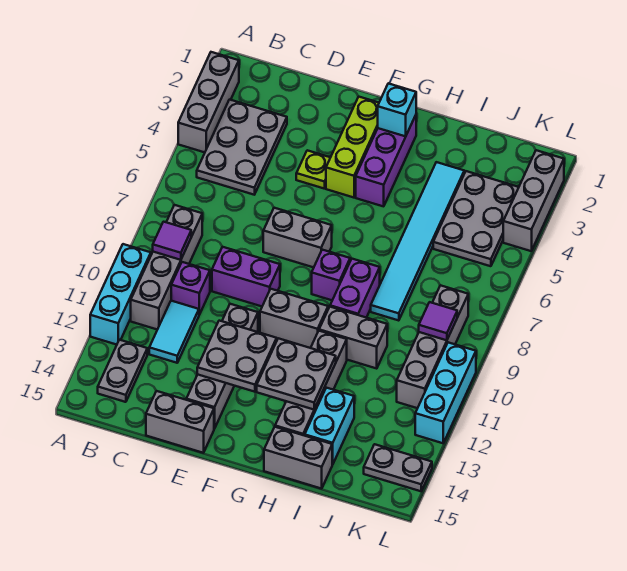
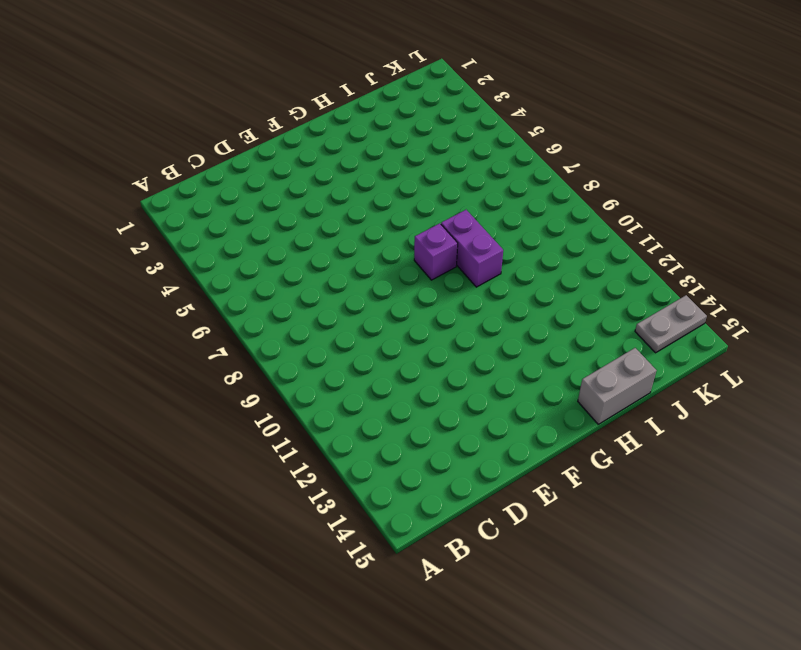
none -> grey 1x3 brick [178,52,239,152]
none -> cyan 1x3 brick [90,244,151,345]
none -> grey 2x3 plate [197,100,287,195]
none -> grey 1x4 brick [131,205,202,330]

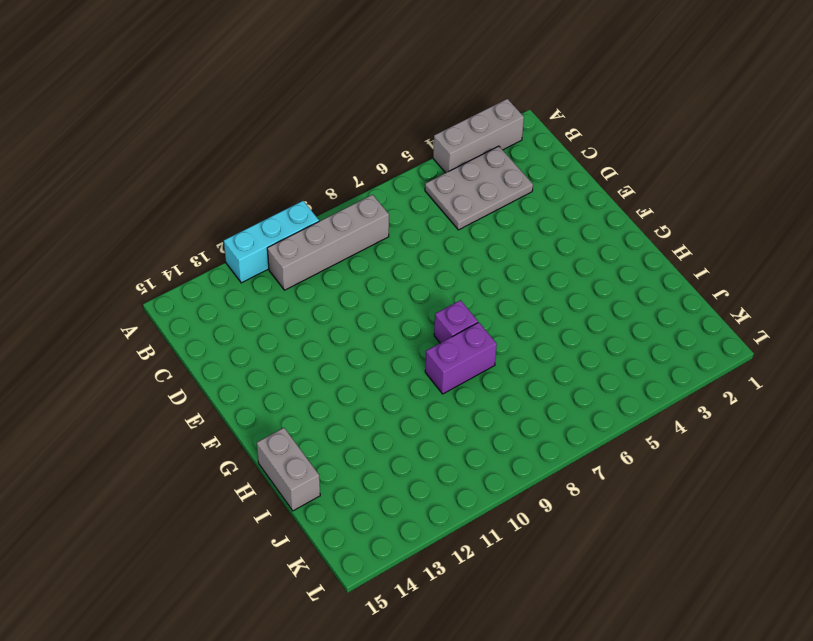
none -> grey 1x2 plate [98,340,147,402]
none -> purple 1x1 brick [171,262,210,315]
none -> cyan 1x2 tile [149,301,199,363]
none -> purple 1x2 brick [212,247,280,306]

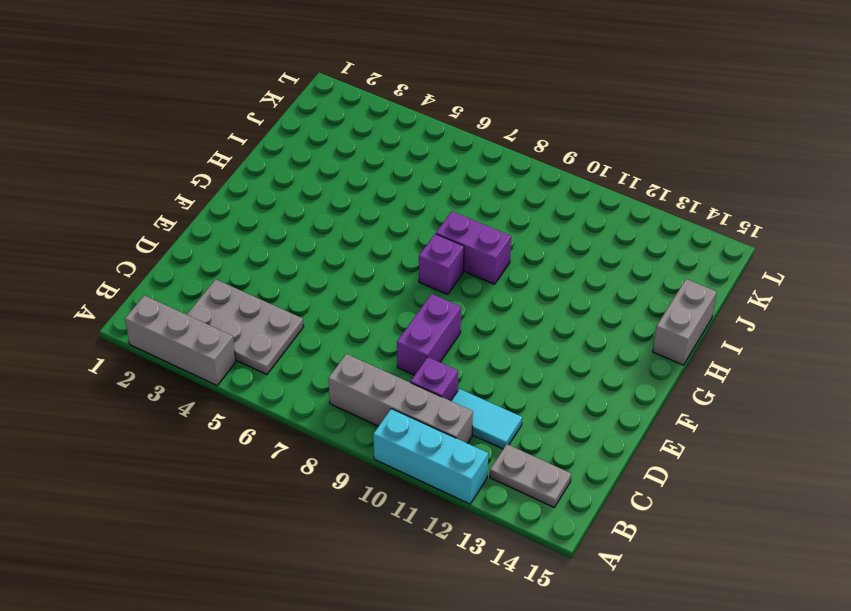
none -> grey 1x2 brick [146,391,214,453]
none -> lime 1x1 plate [296,150,330,189]
none -> grey 1x2 brick [263,208,332,267]
none -> grey 1x4 brick [186,304,258,429]

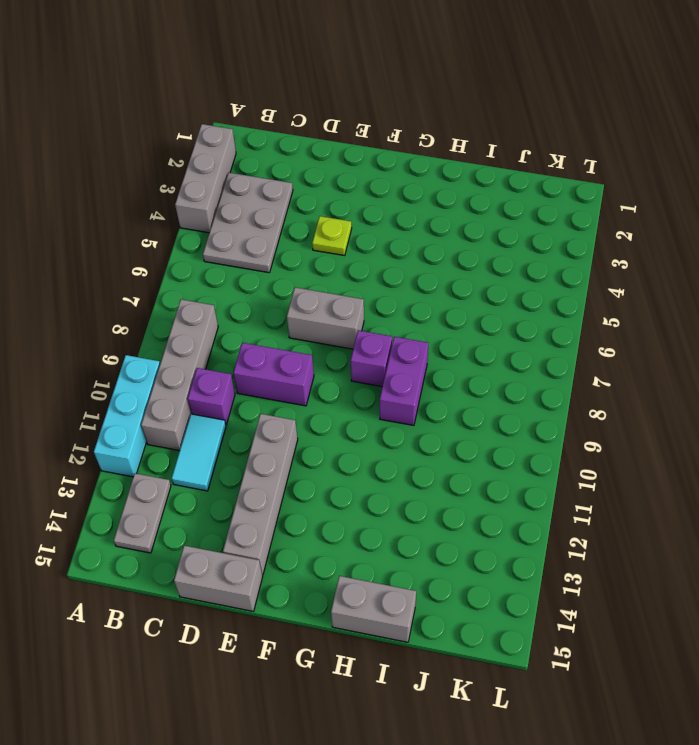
none -> lime 1x3 brick [326,97,379,198]
none -> grey 1x2 brick [260,289,328,348]
none -> purple 1x3 brick [356,115,416,206]
none -> grey 1x2 brick [319,307,387,368]

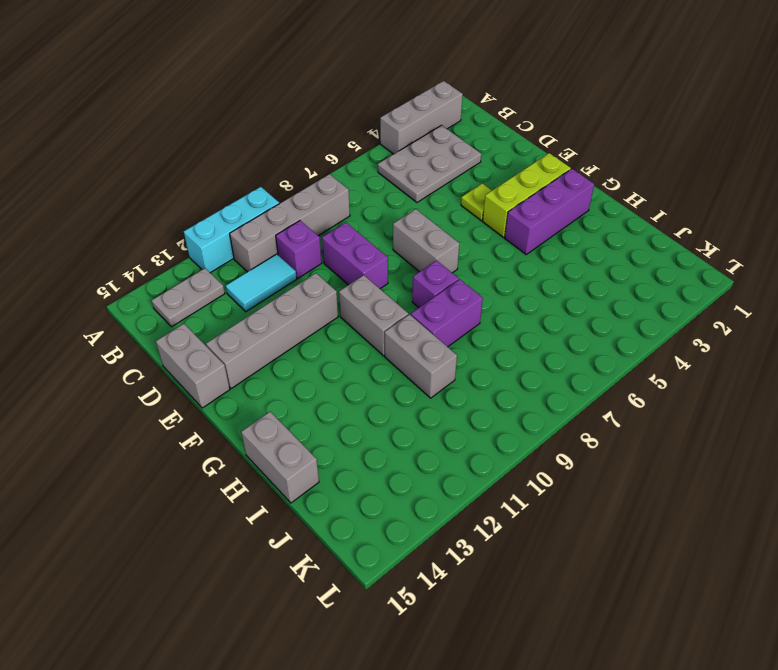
none -> grey 1x4 brick [275,331,347,436]
none -> cyan 1x6 tile [371,162,464,321]
none -> cyan 1x2 brick [305,388,354,464]
none -> grey 2x3 plate [433,171,519,266]

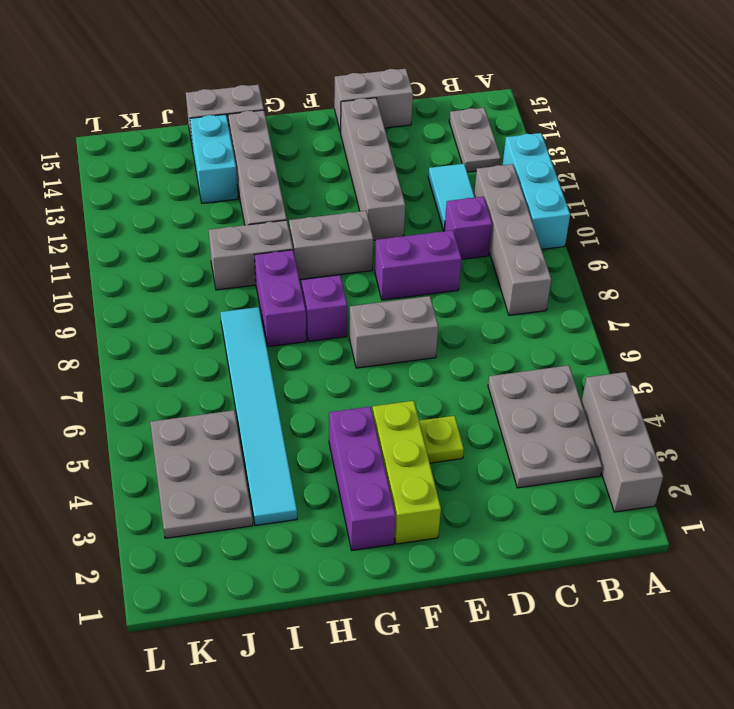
none -> grey 1x4 brick [397,285,468,408]
none -> grey 1x2 plate [364,444,432,491]
none -> grey 1x3 brick [503,150,564,251]
none -> cyan 1x3 brick [415,342,476,443]

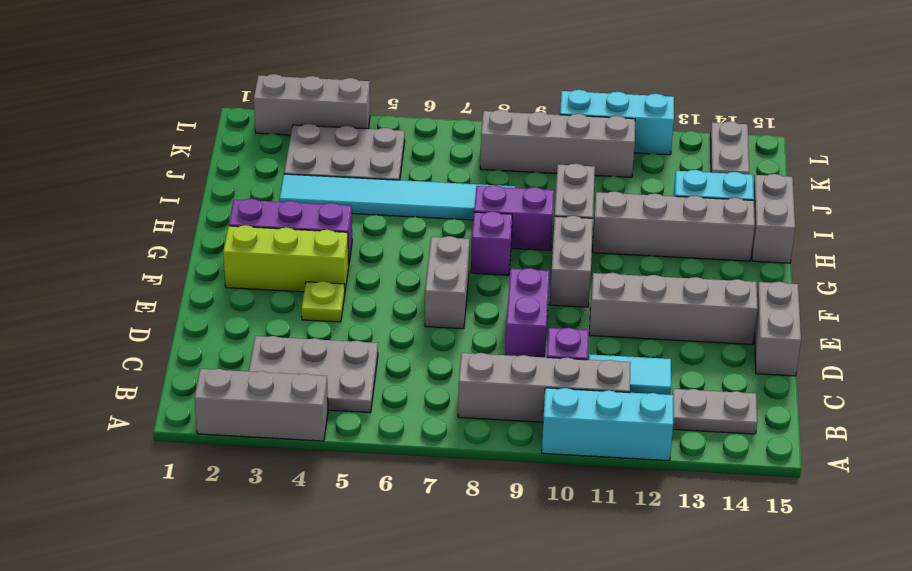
none -> purple 1x1 tile [153,222,191,260]
none -> grey 2x2 plate [197,321,277,392]
none -> cyan 1x1 brick [378,83,416,136]
none -> grey 2x2 plate [257,338,336,410]

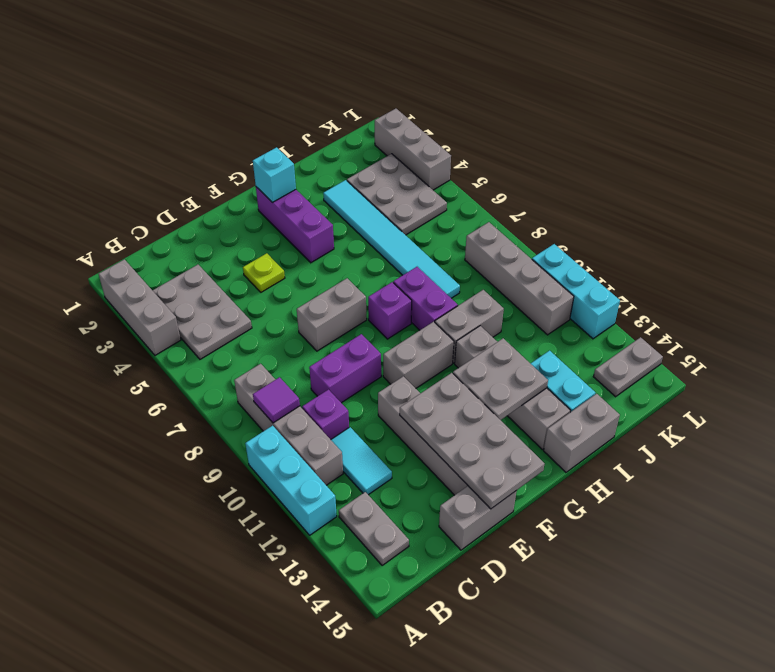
grey 2x4 plate [400,373,544,509] -> grey 2x2 plate [197,321,277,392]
none -> lime 1x3 brick [326,97,379,198]
none -> purple 1x1 tile [419,302,457,340]

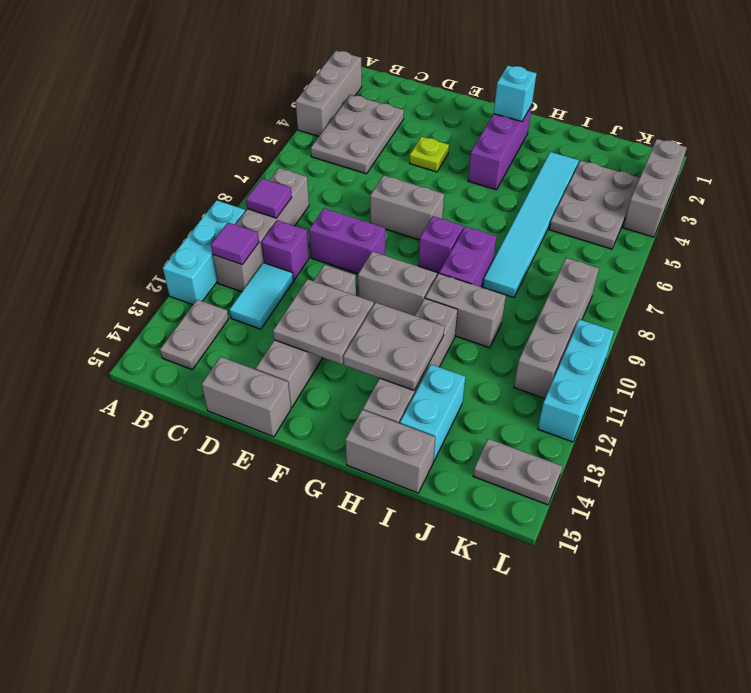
purple 1x1 tile [211,223,259,265] -> purple 1x1 tile moved to [419,302,457,340]
none -> lime 1x3 brick [326,97,379,198]

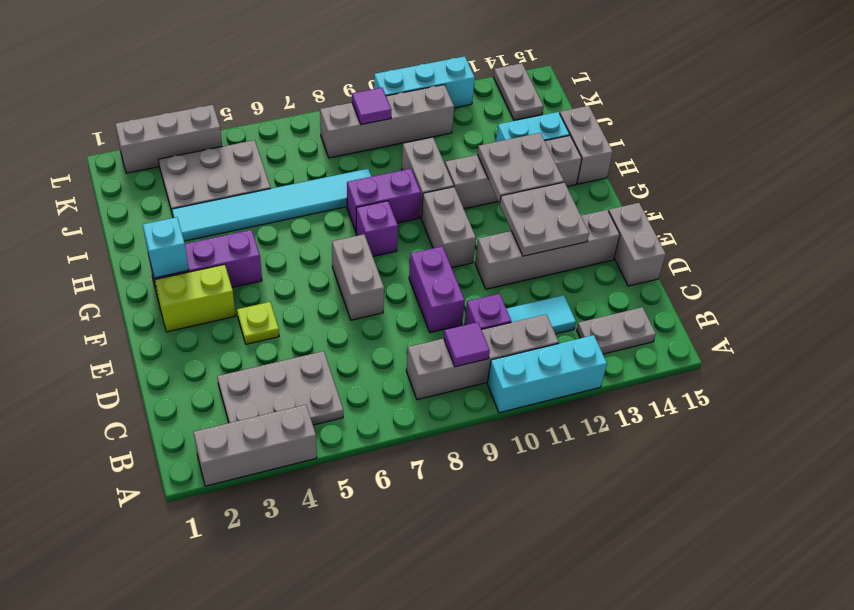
lime 1x2 brick [155,264,236,332] -> lime 1x3 brick [326,97,379,198]

